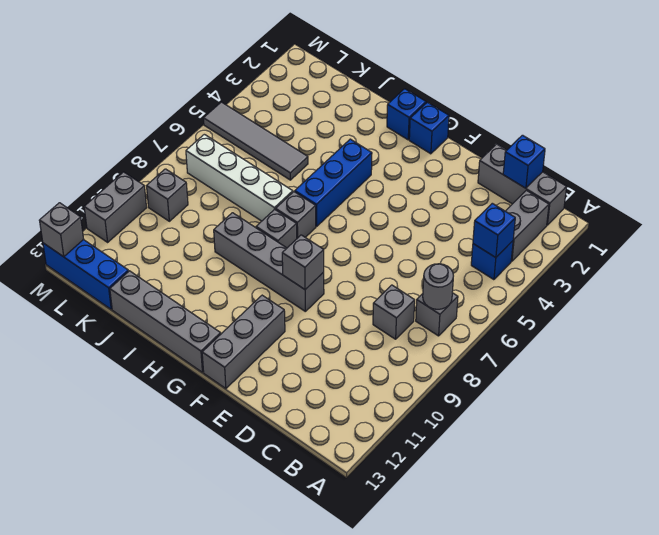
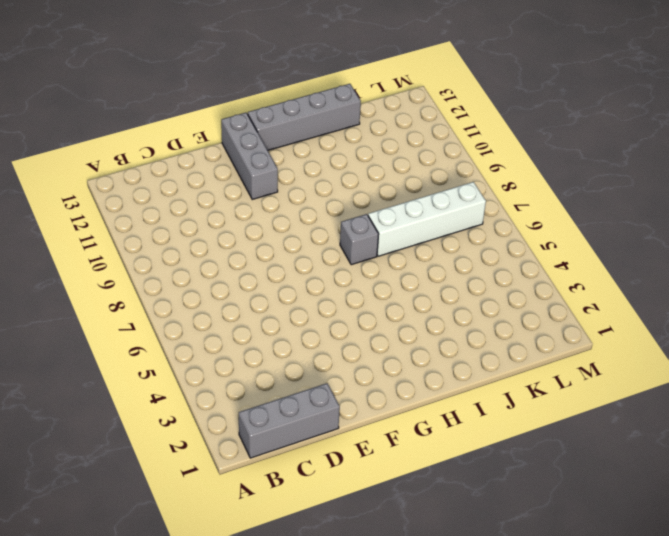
none -> grey 1x2 brick [506,190,549,261]
none -> blue 1x1 brick [471,241,513,280]
none -> grey 1x1 brick [416,293,458,336]

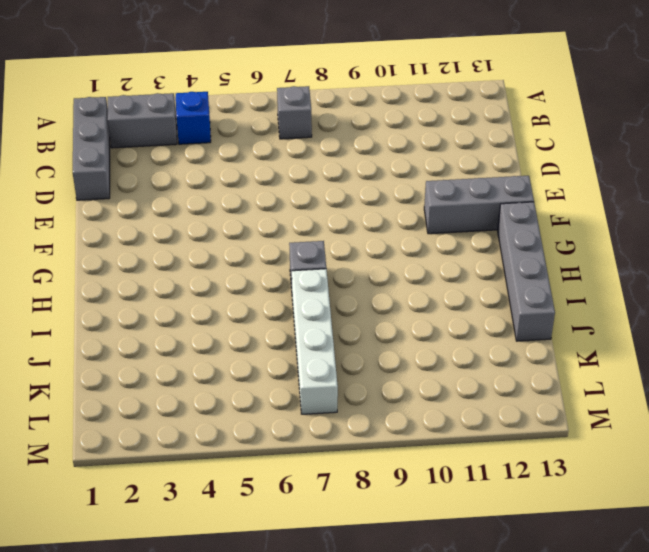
none -> grey 1x1 brick [373,285,415,339]
none -> grey 1x4 brick [214,213,324,311]
none -> blue 1x1 brick [409,102,449,154]

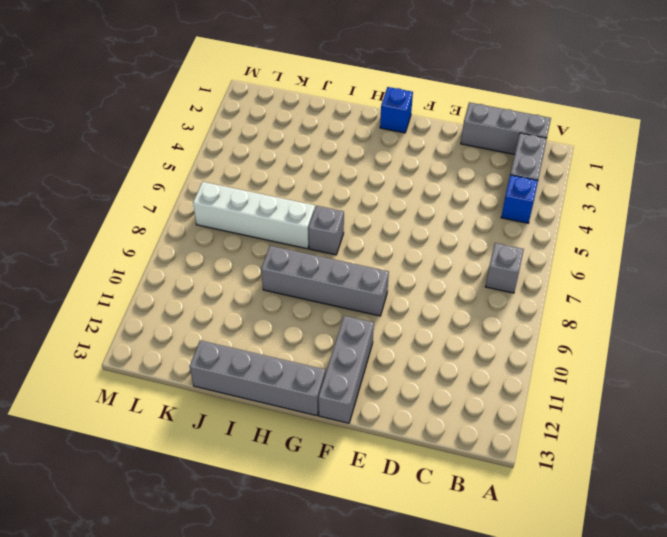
none -> grey 1x1 brick [373,285,415,339]
none -> blue 1x1 brick [387,89,426,140]
none -> blue 1x3 brick [295,139,372,226]

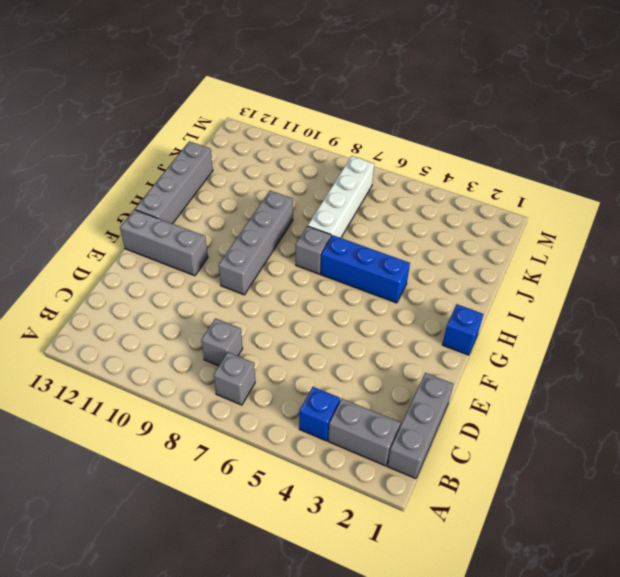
none -> blue 1x1 brick [387,89,426,140]
none -> grey 1x1 brick [256,209,297,248]
none -> grey 1x4 tile [203,102,308,180]

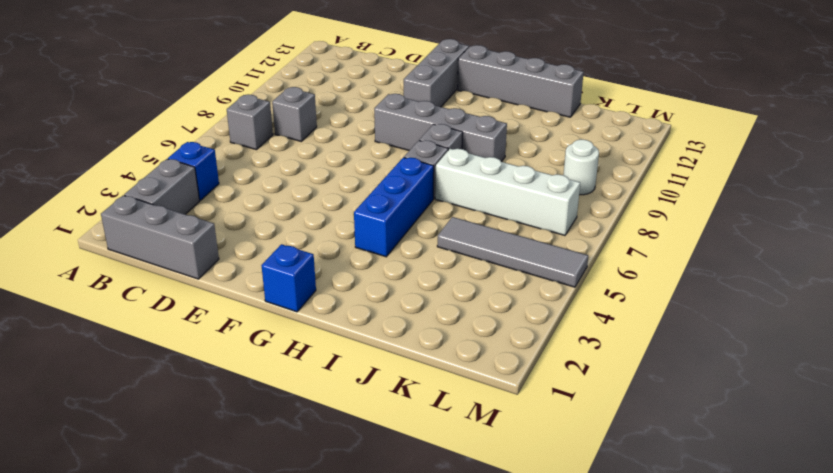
white 1x1 round brick [563,139,599,195] -> grey 1x1 brick [147,169,188,221]
none -> blue 1x1 brick [387,89,426,140]
none -> blue 1x3 brick [43,240,129,309]
none -> grey 1x2 brick [84,172,147,242]

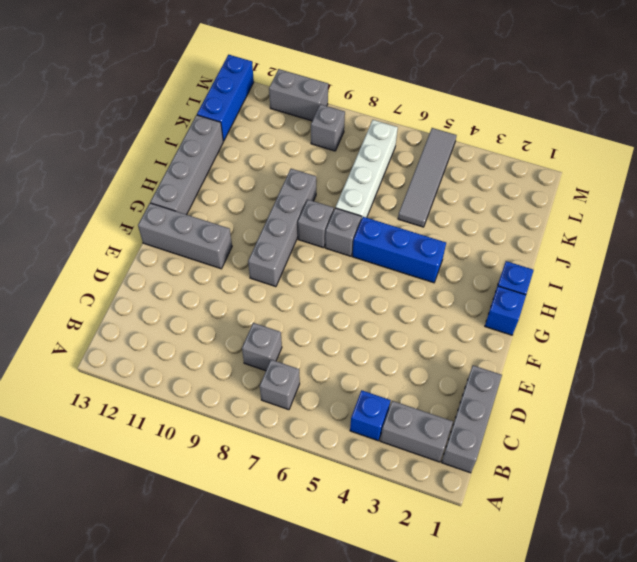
none -> blue 1x1 brick [473,203,515,258]
none -> grey 1x1 round brick [423,264,453,309]
none -> blue 1x1 brick [503,135,545,188]

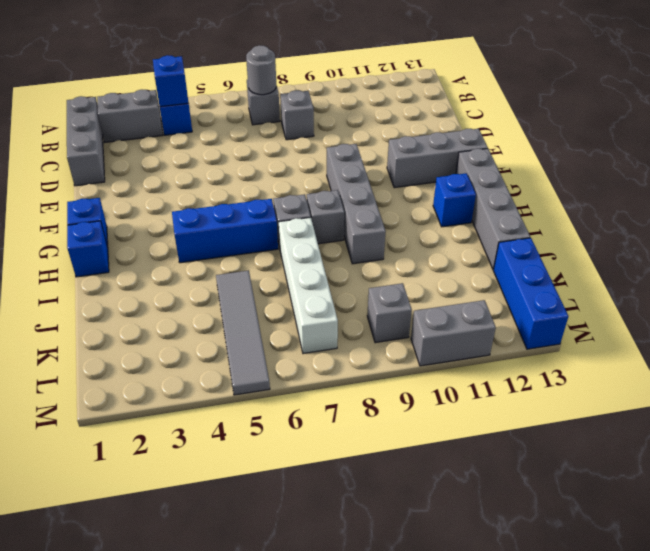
blue 1x1 brick [433,173,476,227] -> blue 1x1 brick moved to [503,135,545,188]
none -> grey 1x1 brick [282,235,324,289]
none -> grey 1x1 brick [39,203,83,257]

